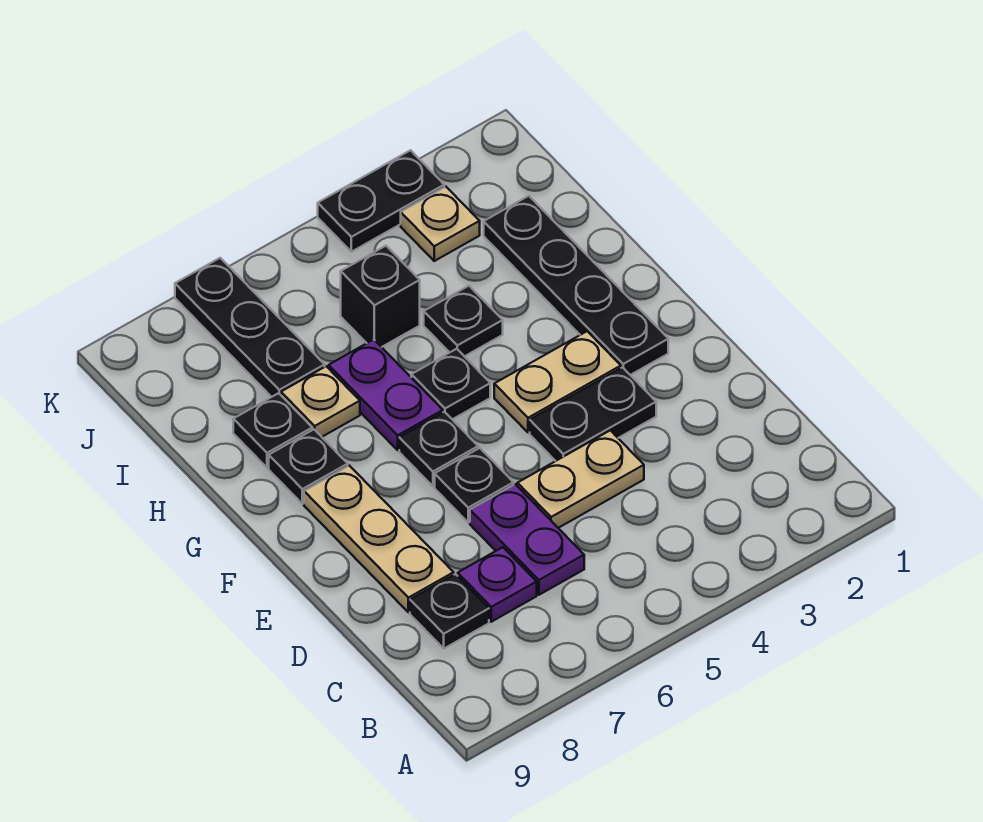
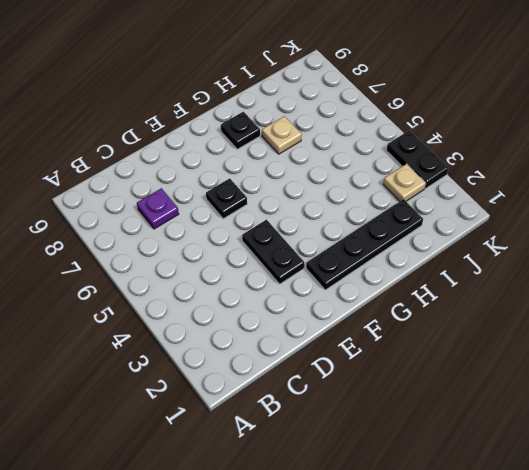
none -> purple 1x2 plate [470,484,584,595]
none -> black 1x1 plate [410,574,489,648]
none -> tan 1x2 plate [517,430,644,528]

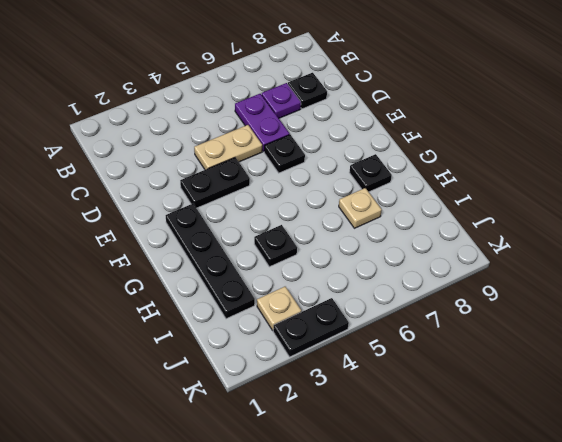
none -> tan 1x3 plate [304,466,454,612]
none -> tan 1x2 plate [494,331,621,433]
none -> black 1x1 plate [399,412,478,486]

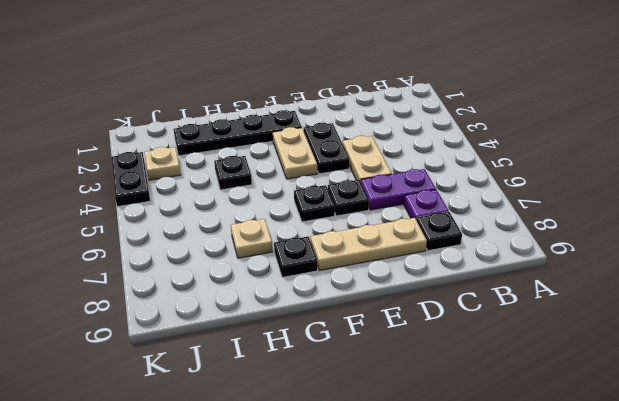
none -> black 1x1 plate [411,349,490,419]
none -> purple 1x2 plate [329,340,443,450]
none -> black 1x1 plate [233,393,312,468]

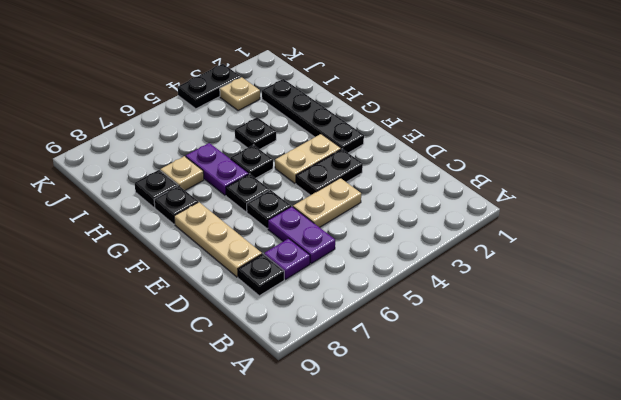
none -> black 1x1 brick [341,246,420,347]
none -> black 1x3 plate [175,258,325,397]

